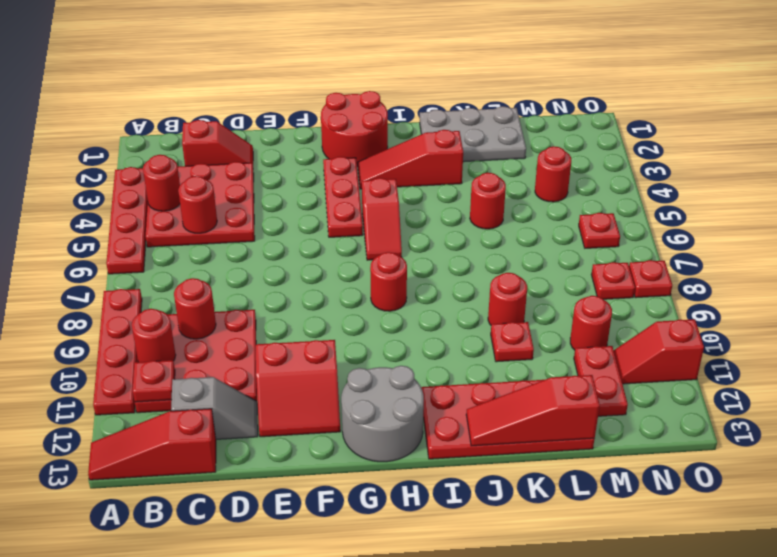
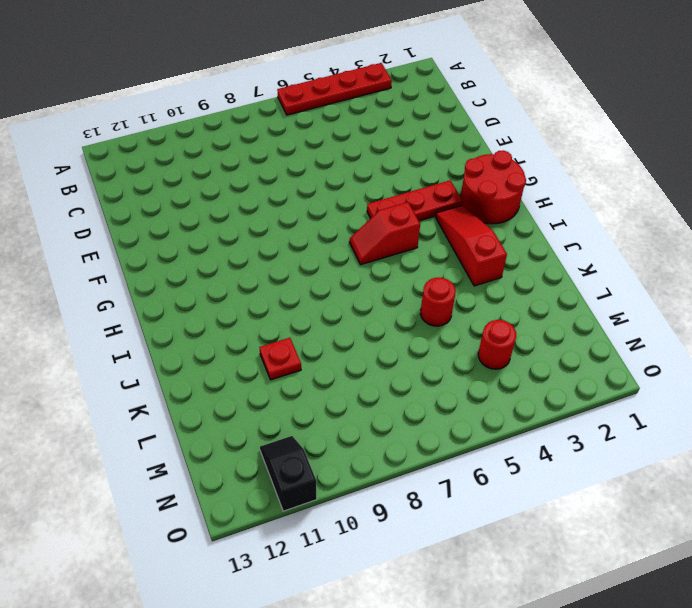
black 1x2 slope [260,436,317,511] -> red 1x2 slope [614,319,704,384]
none -> red 1x4 plate [93,289,142,415]
none -> red 1x3 slope [88,409,216,480]
none -> red 3x3 plate [146,162,255,247]
none -> red 3x3 plate [135,310,257,413]

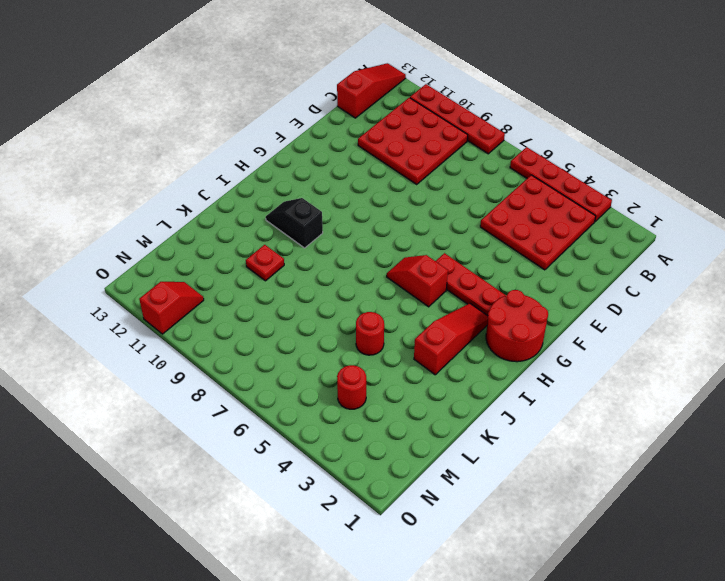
black 1x2 slope [266,198,323,248] -> none
none -> red 1x2 slope [182,120,253,166]
none -> grey 1x2 slope [171,377,258,439]
none -> red 2x2 slope [256,340,340,437]
none -> grey 2x2 round brick [341,366,424,462]

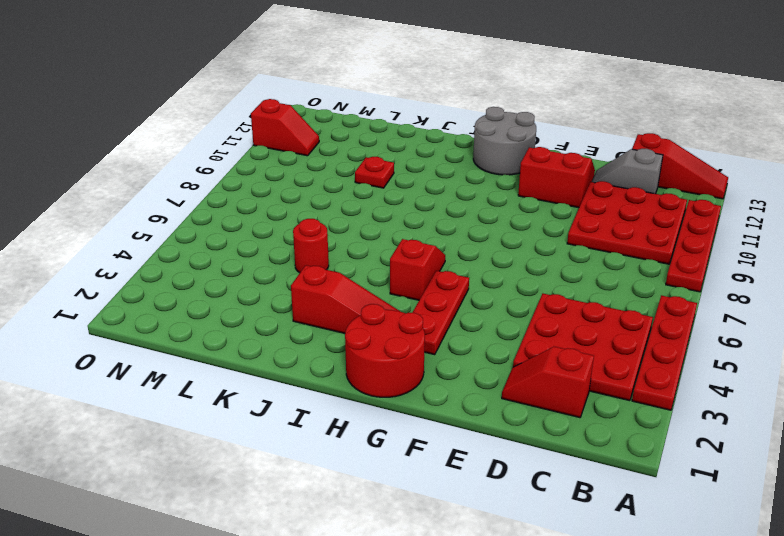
none -> red 1x1 round brick [370,252,407,311]
none -> red 2x4 plate [421,380,594,459]
none -> grey 2x3 plate [420,106,526,162]
none -> red 1x1 round brick [488,273,527,325]

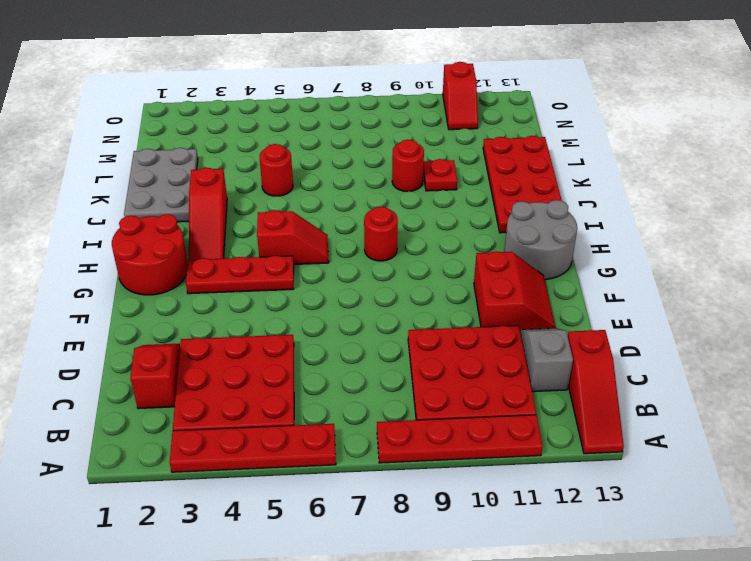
none -> red 1x1 round brick [535,146,571,202]
none -> red 1x1 round brick [570,296,612,350]
none -> red 1x2 plate [574,346,628,416]
none -> red 1x1 plate [579,213,620,248]

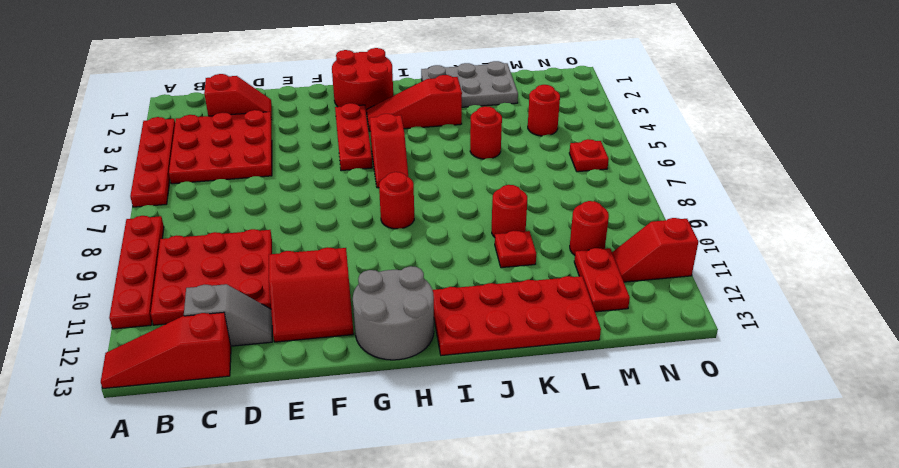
none -> red 1x1 plate [591,262,635,299]
none -> red 1x1 plate [629,260,672,298]
none -> red 1x1 round brick [143,155,180,211]
none -> red 1x1 round brick [132,309,176,362]

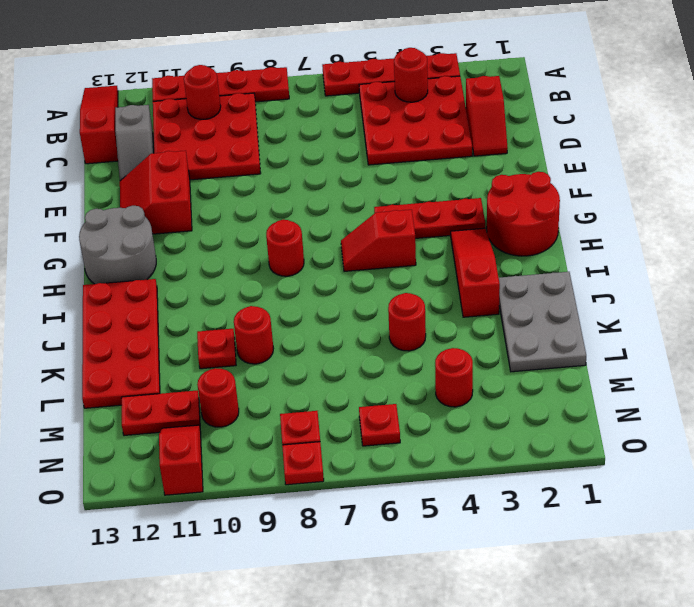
none -> red 1x1 plate [133,360,175,402]
none -> red 1x1 round brick [178,176,217,233]
none -> red 1x1 round brick [174,278,216,339]
none -> red 1x3 slope [466,375,600,446]

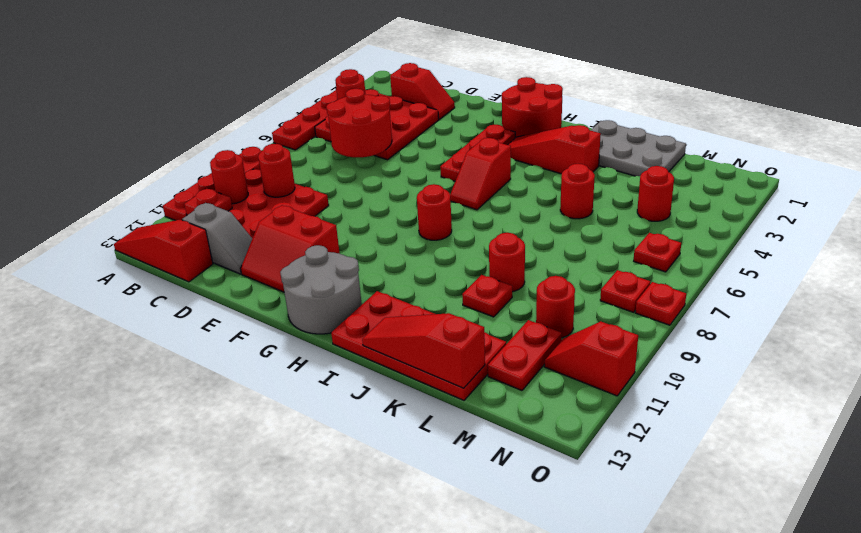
red 2x2 round brick [326,89,392,157] -> red 1x1 round brick [178,176,217,233]

